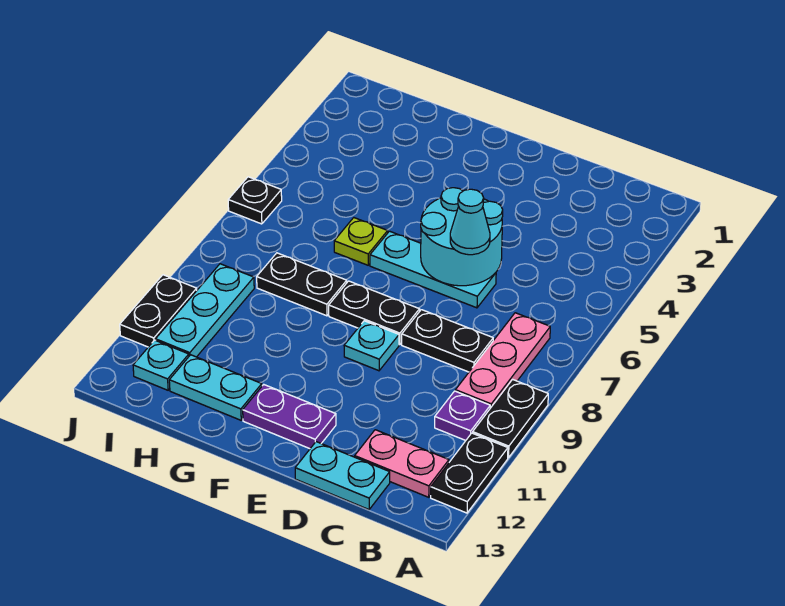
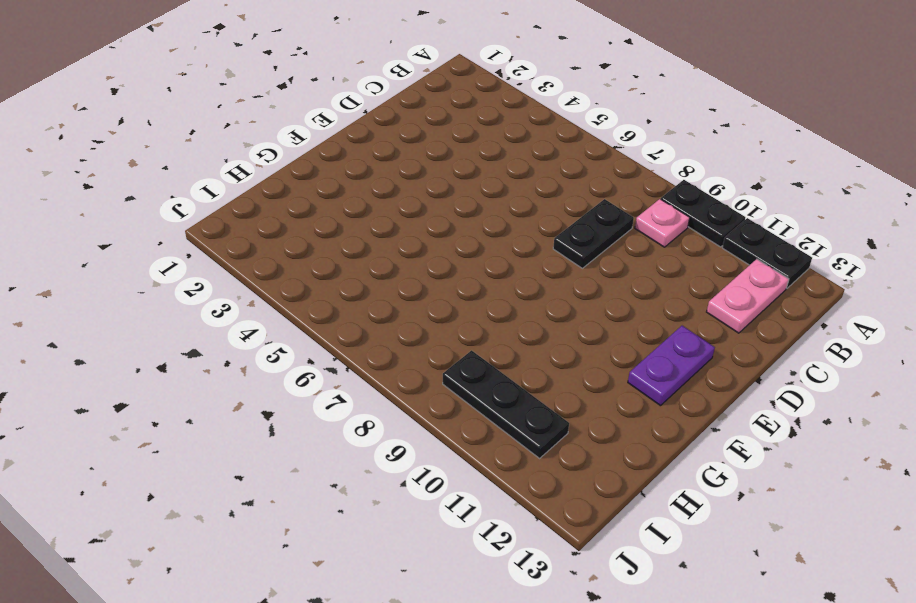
pink 1x1 plate [635,199,690,247] -> pink 1x3 plate [455,313,550,408]
black 1x3 plate [443,350,569,458] -> cyan 1x3 plate [156,264,254,357]
none -> purple 1x1 plate [435,391,490,440]
none -> cyan 1x2 plate [295,442,390,509]
none -> cyan 1x3 plate [370,231,496,308]

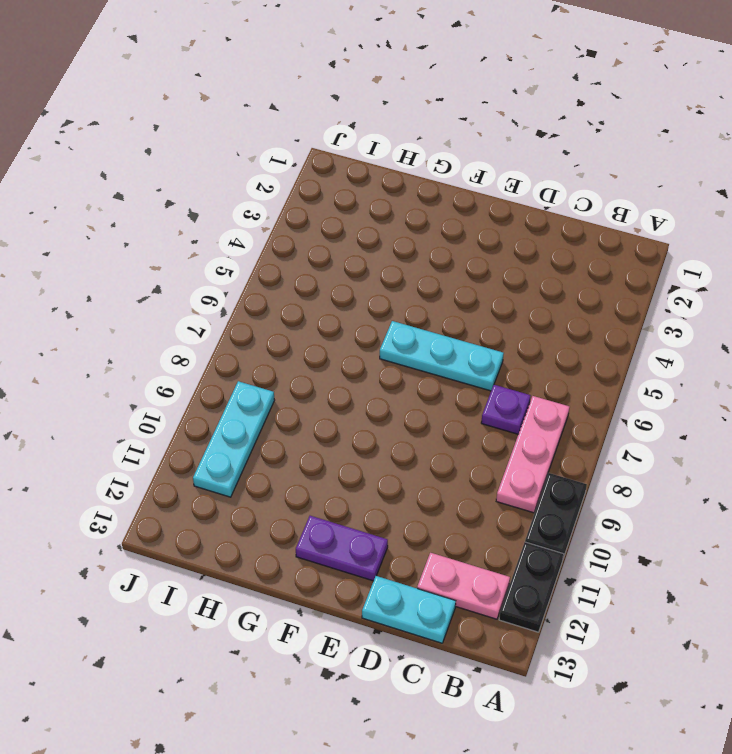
purple 1x1 plate [481,385,531,434] -> purple 1x1 plate moved to [435,391,490,440]
none -> black 1x2 plate [402,310,493,372]
none -> black 1x2 plate [329,281,420,345]
none -> cyan 1x1 plate [344,321,399,371]

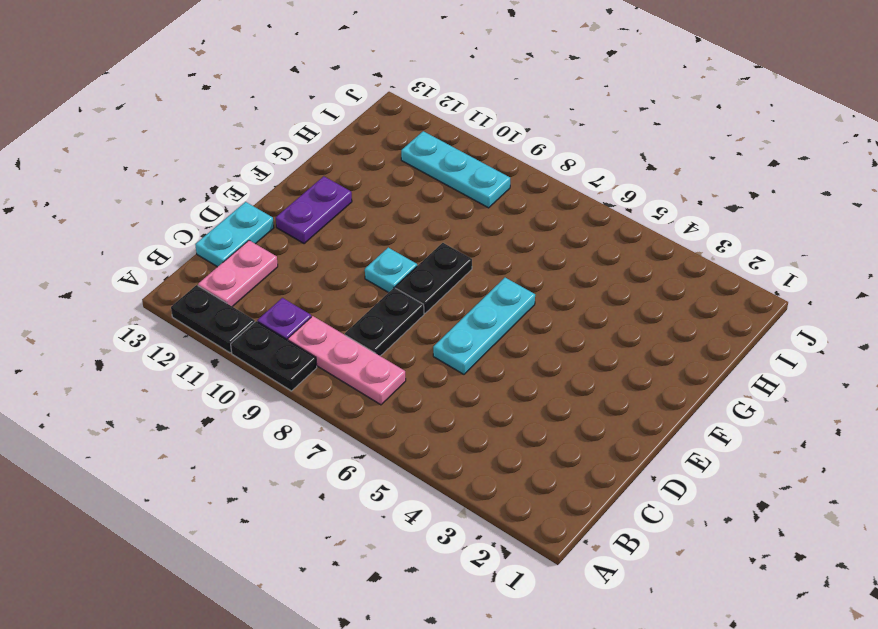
none -> lime 1x1 plate [334,218,388,265]
none -> black 1x2 plate [257,253,347,316]
none -> cyan 1x2 plate [169,355,262,420]

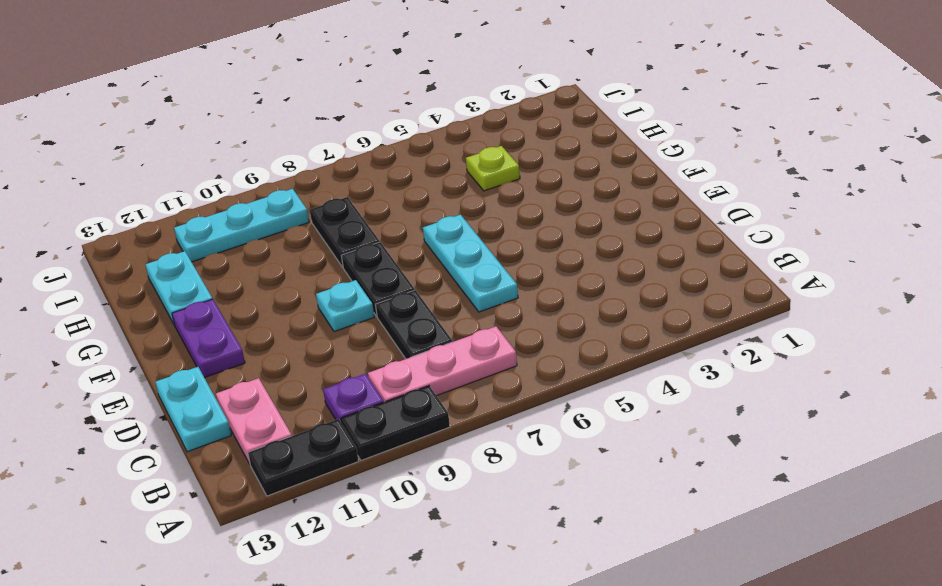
lime 1x1 plate [466,146,520,191] -> lime 1x1 plate moved to [334,218,388,265]
none -> cyan 1x1 plate [133,340,189,390]
none -> black 1x1 plate [228,177,282,224]
none -> black 1x2 plate [120,275,197,347]

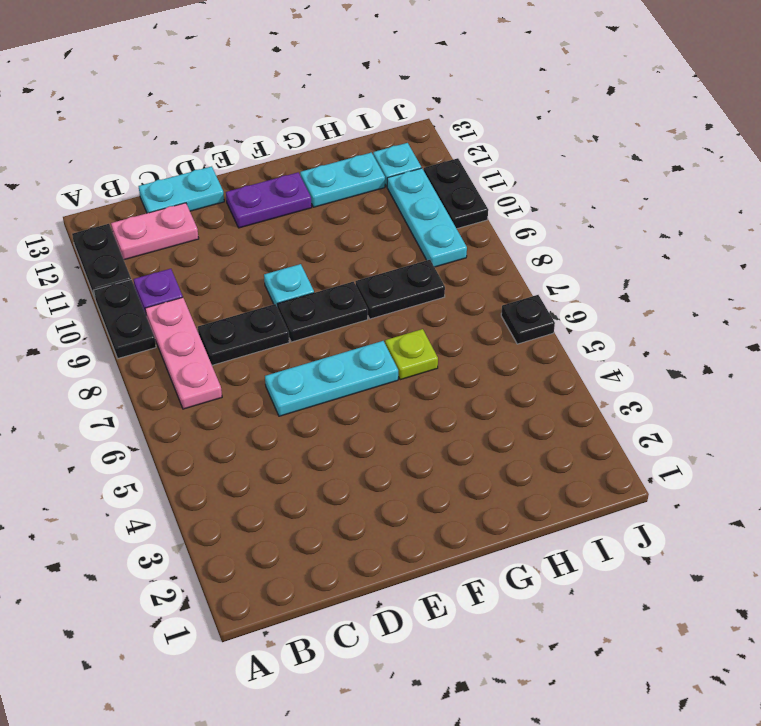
none -> cyan 2x2 round brick [421,188,503,286]
none -> cyan 1x1 cone [450,189,490,255]

